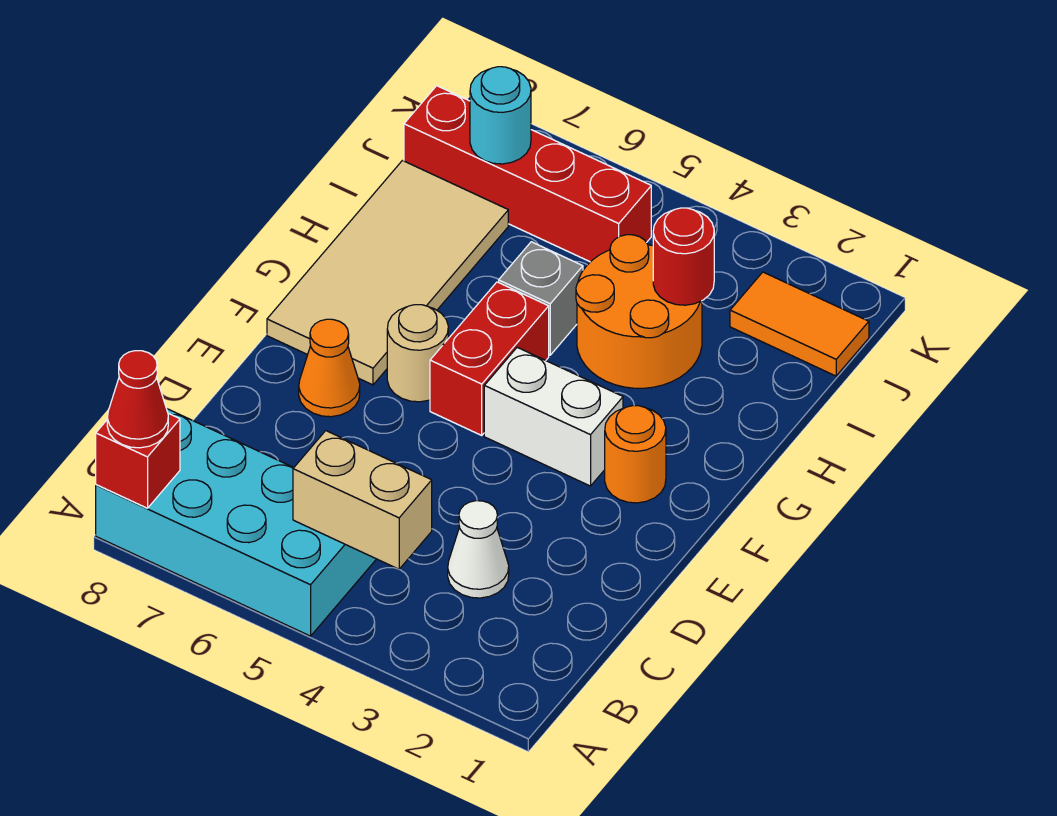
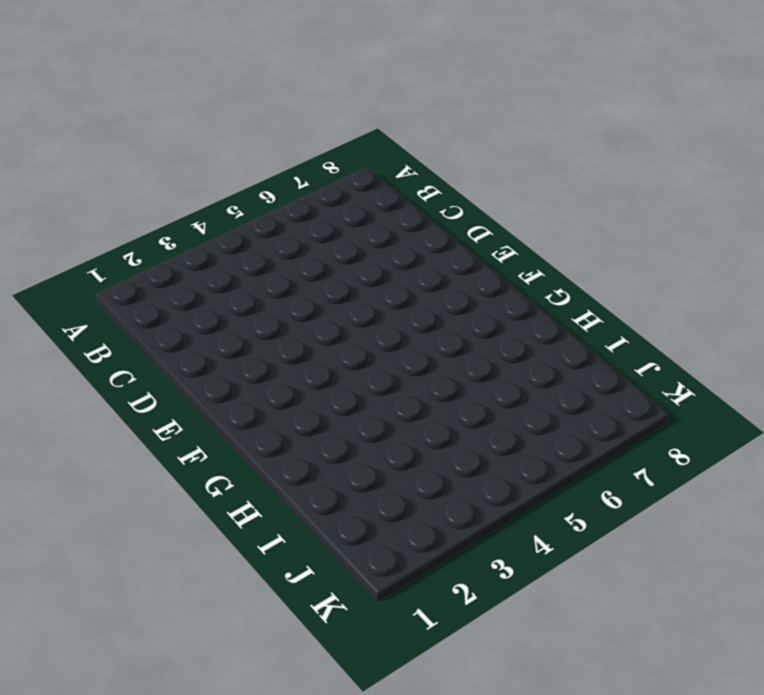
none -> cyan 2x4 brick [96,409,376,636]
none -> white 1x1 cone [448,501,509,598]
none -> orange 1x1 cone [299,319,360,417]

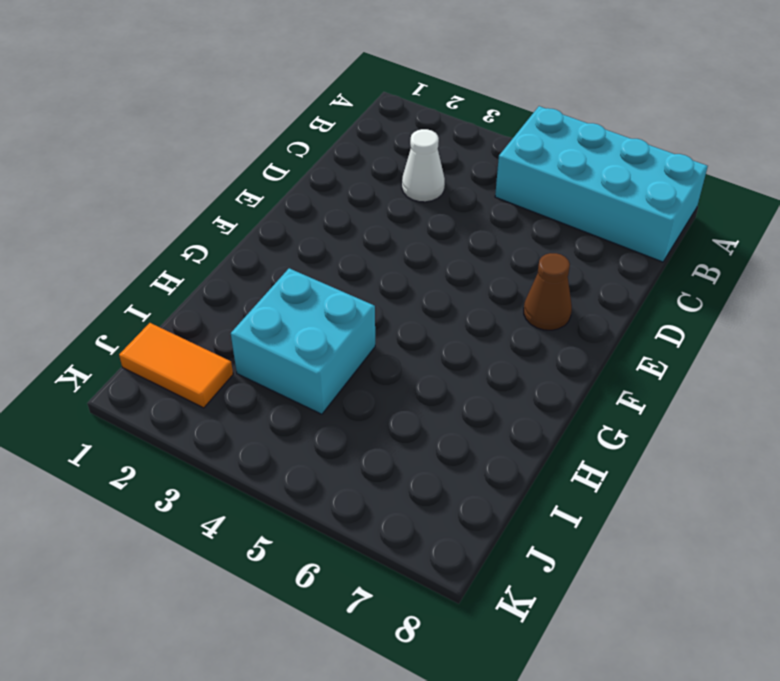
brown 1x1 cone [524,253,572,330] -> orange 1x1 cone [299,319,360,417]
cyan 2x2 brick [231,268,375,414] -> orange 2x2 round brick [576,235,702,388]
none -> orange 1x1 round brick [605,406,666,503]
none -> white 1x2 brick [484,347,623,486]
none -> red 1x2 brick [430,282,549,435]

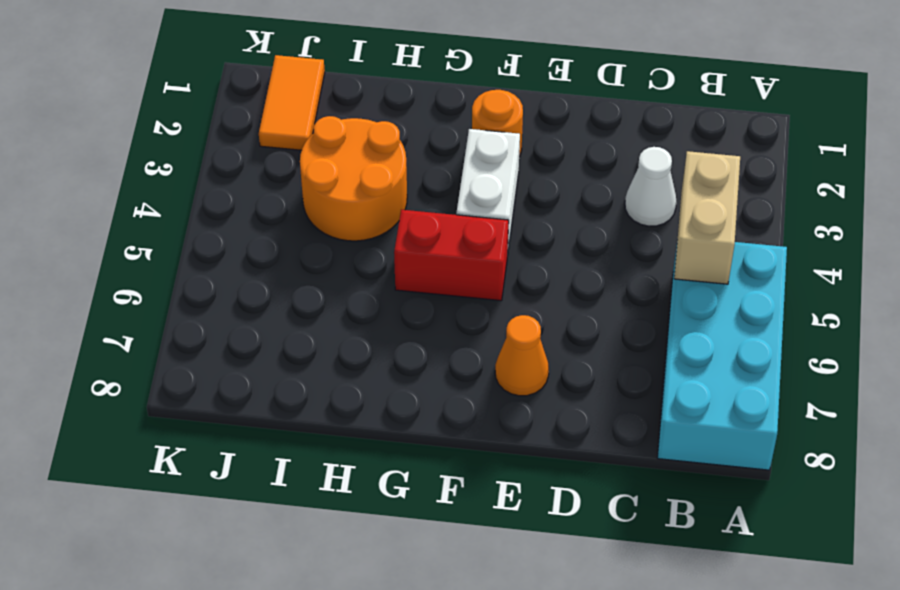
none -> tan 1x1 round brick [387,305,448,402]
none -> tan 2x4 tile [267,161,508,385]
none -> grey 1x1 brick [499,242,583,355]

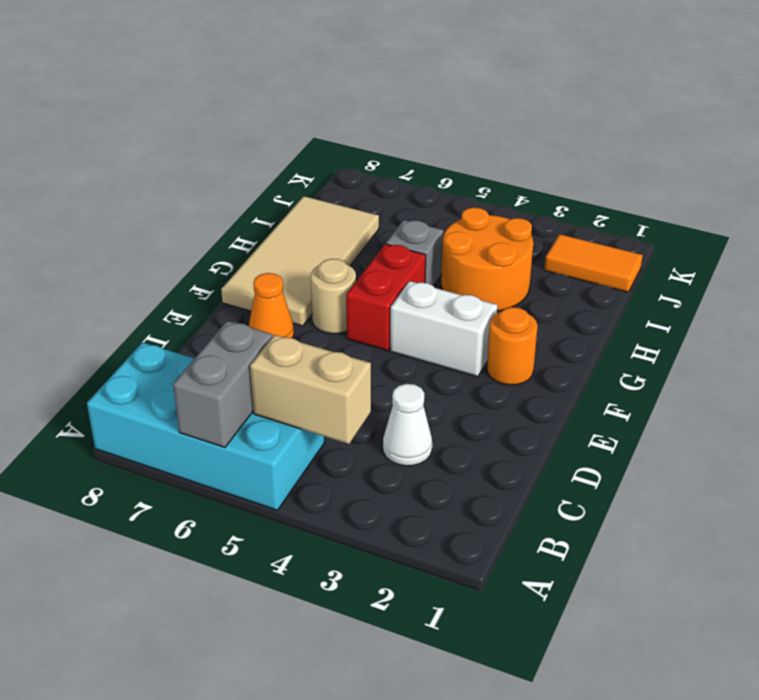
grey 1x2 brick [173,321,272,447] -> none
none -> red 1x4 brick [404,86,651,262]
none -> red 1x1 brick [96,413,180,508]
none -> red 1x1 round brick [653,208,714,305]

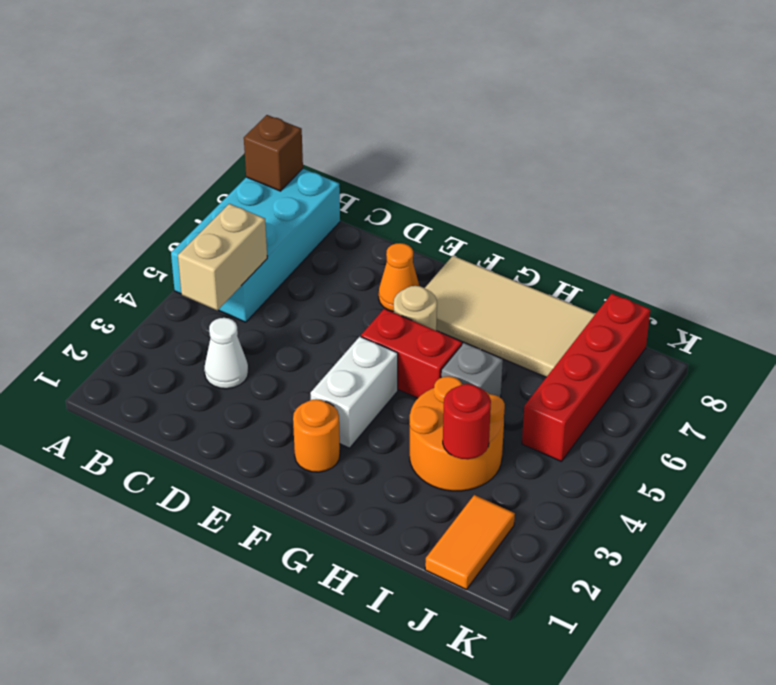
brown 1x1 brick [244,115,303,191] -> red 1x1 brick [96,413,180,508]
none -> cyan 1x1 round brick [470,67,531,164]
none -> red 1x1 cone [107,351,168,448]

